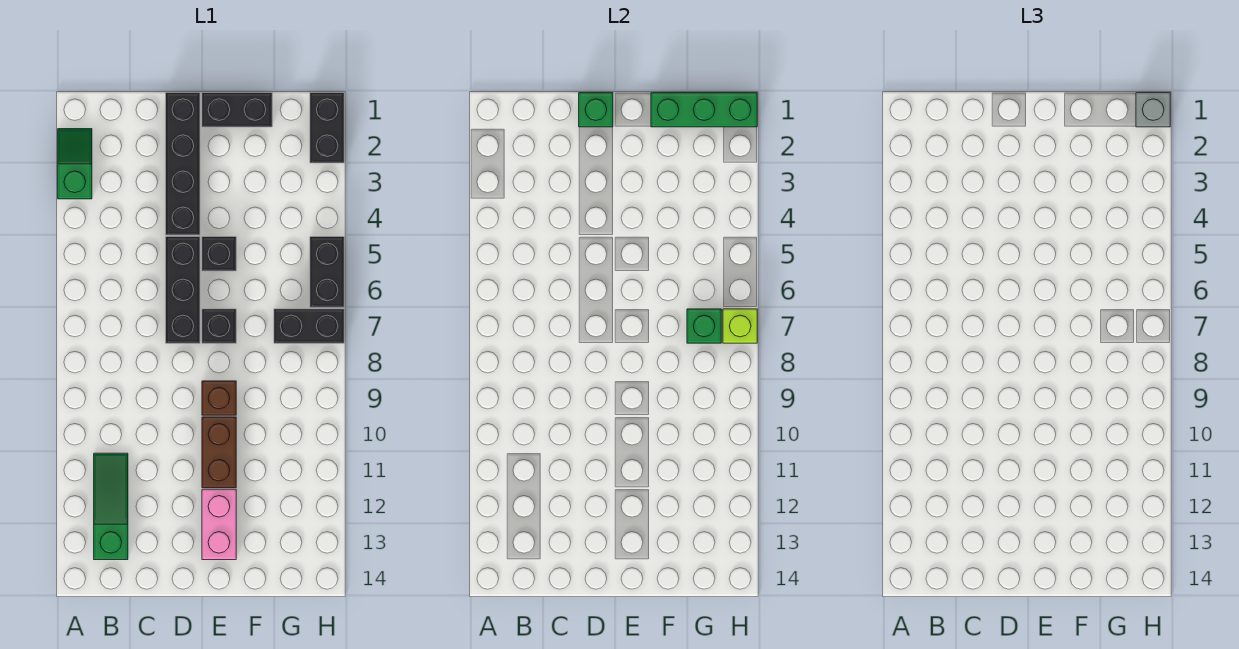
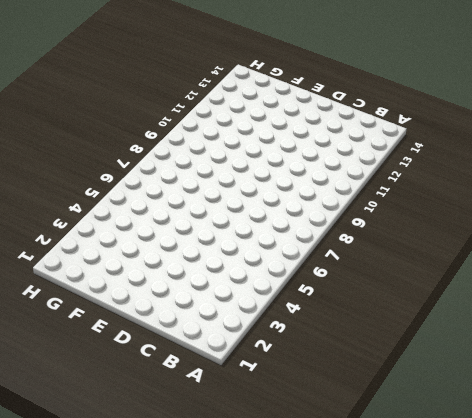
none -> green 1x2 slope [58,129,92,199]
none -> green 1x3 slope [94,453,128,560]
none -> black 1x4 brick [166,93,200,235]

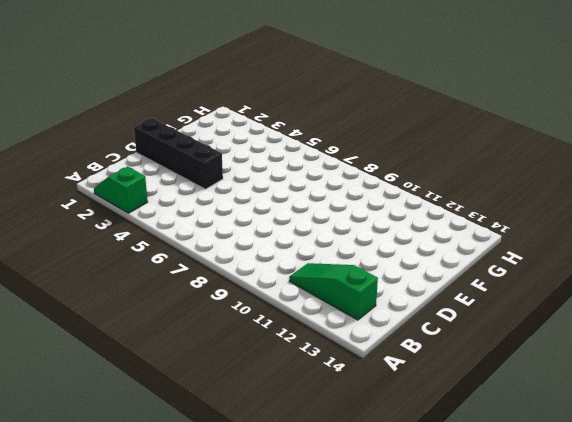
none -> black 1x3 brick [166,237,200,343]
none -> black 1x2 brick [202,93,272,127]
none -> black 1x1 brick [202,237,236,271]

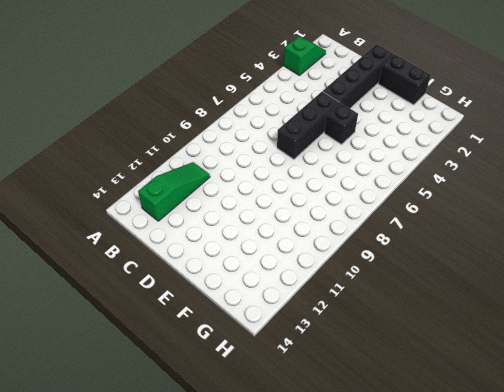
none -> black 1x1 brick [202,309,236,343]
none -> brown 1x1 brick [202,381,236,415]
none -> brown 1x2 brick [202,417,236,488]

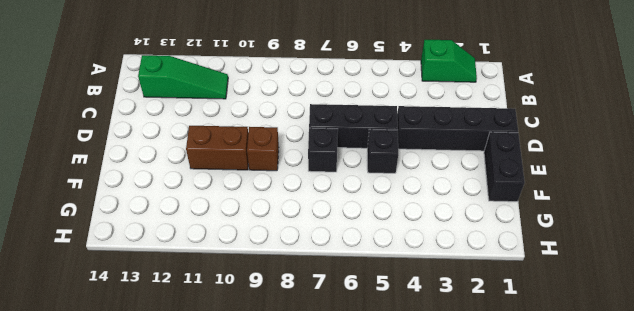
none -> pink 1x2 brick [202,489,236,560]
none -> black 1x2 brick [274,309,344,343]
none -> black 1x2 brick [310,93,344,163]

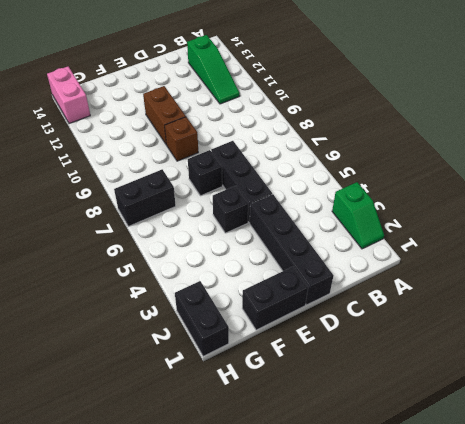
pink 1x2 brick [47,67,90,124] -> pink 1x2 brick moved to [202,489,236,560]
none -> black 1x2 brick [310,237,344,307]
none -> green 1x1 brick [579,93,613,127]
none -> green 1x3 brick [651,93,757,127]

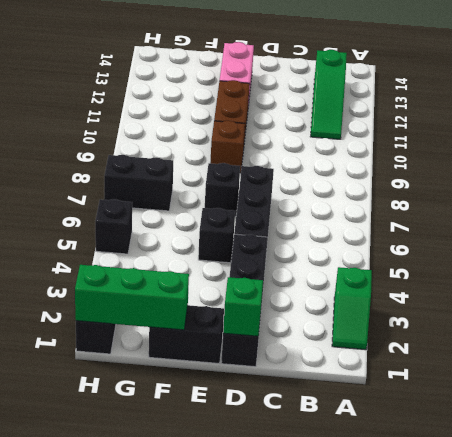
black 1x1 brick [95,199,132,254] -> black 1x2 brick [310,237,344,307]
none -> green 1x1 brick [687,309,721,343]
none -> lime 1x1 brick [723,309,757,343]
none -> grey 1x1 brick [1136,93,1170,127]

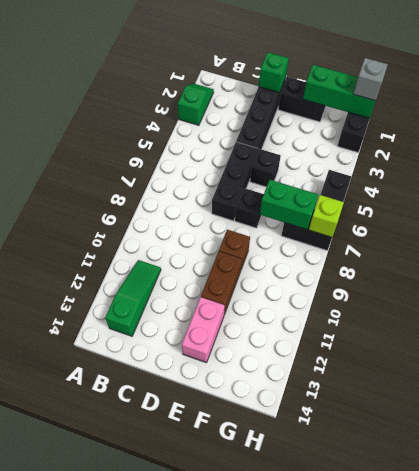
green 1x2 brick [260,180,318,230] -> green 1x1 brick [687,309,721,343]

